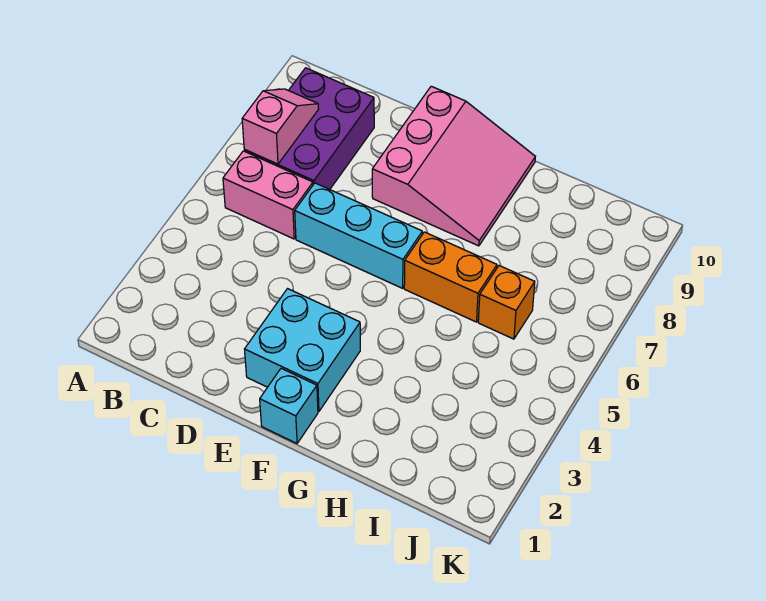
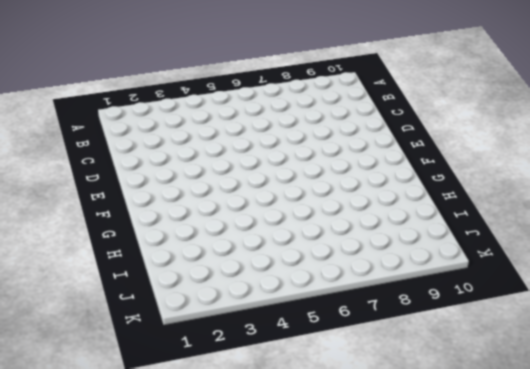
none -> pink 1x2 brick [223,151,313,239]
none -> purple 2x3 brick [244,68,374,189]

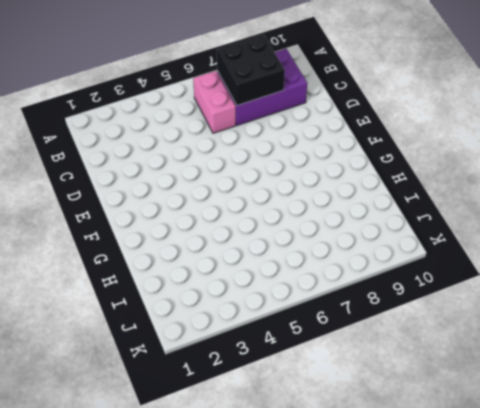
black 2x2 brick [217,35,285,106] -> pink 1x2 slope [242,89,319,164]
none -> cyan 1x3 brick [295,183,422,288]
none -> cyan 2x2 brick [244,289,360,412]

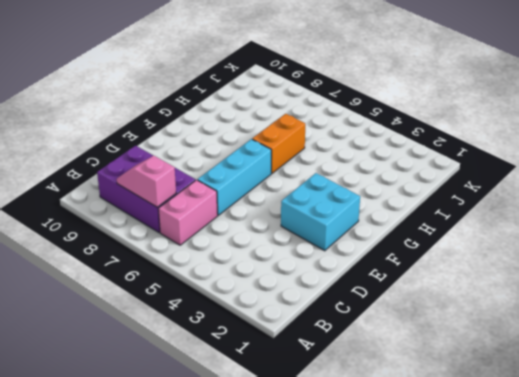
none -> pink 3x3 slope [372,86,535,246]
none -> cyan 1x1 brick [260,368,318,443]

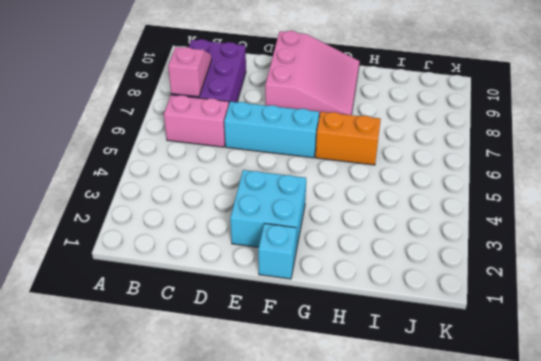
none -> orange 1x1 brick [478,266,535,339]

